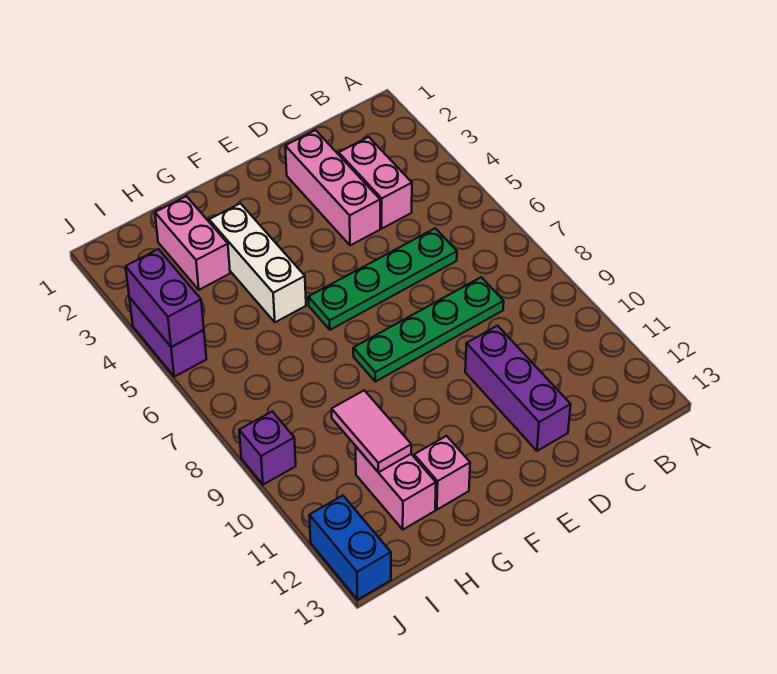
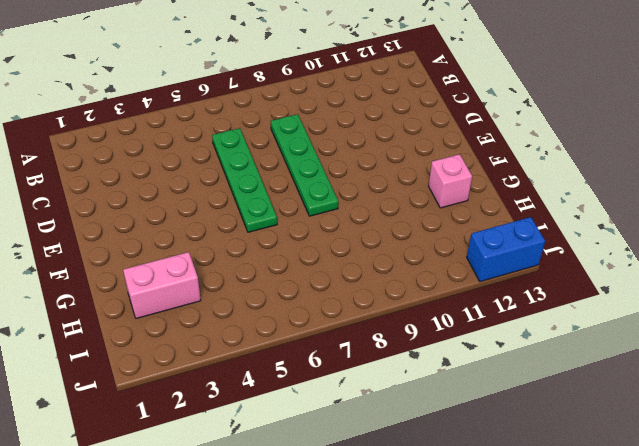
none -> pink 1x2 brick [339,137,412,228]
none -> pink 1x3 brick [285,130,380,245]
none -> purple 1x3 brick [465,326,571,451]

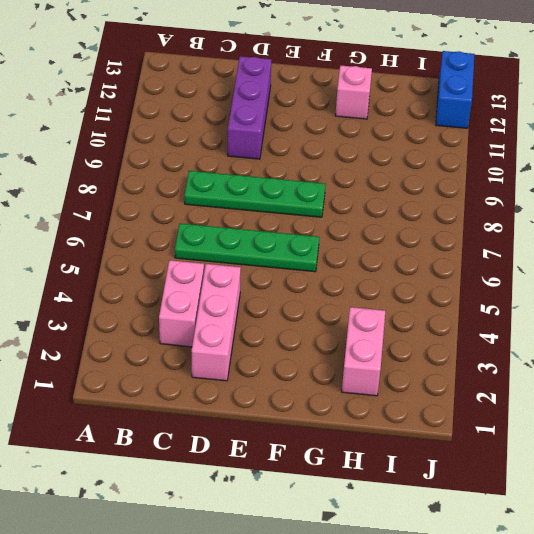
none -> white 1x3 brick [209,203,306,322]
none -> pink 1x2 brick [356,447,436,529]
none -> purple 1x2 brick [129,297,206,377]

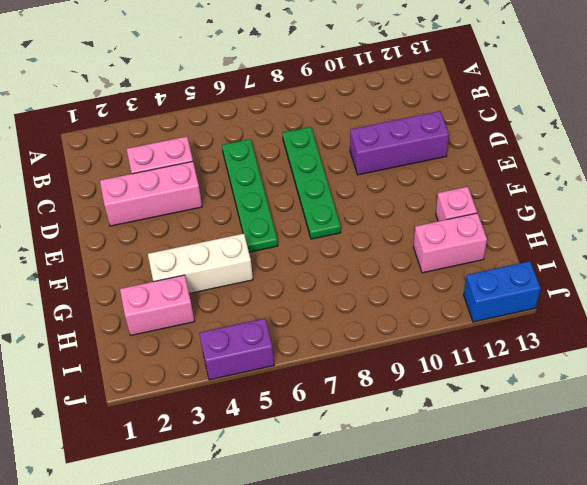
none -> purple 1x1 brick [239,411,296,485]
none -> pink 1x2 tile [332,390,411,473]
none -> purple 1x2 brick [126,249,204,347]

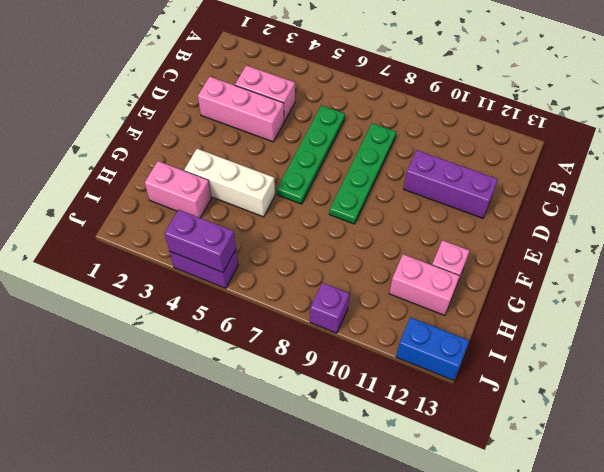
none -> pink 1x2 tile [332,390,411,473]

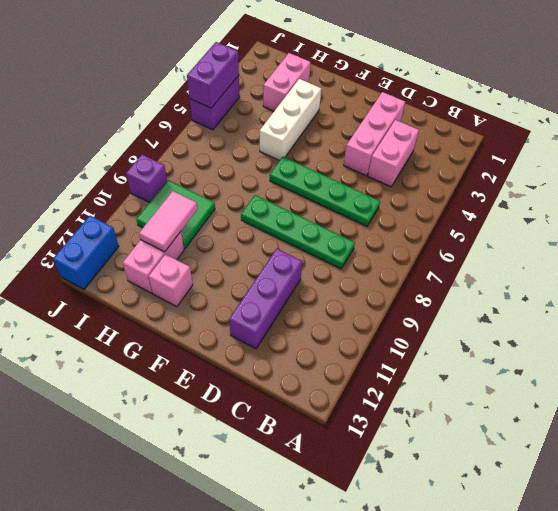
green 2x2 tile [136,180,215,249] -> none

